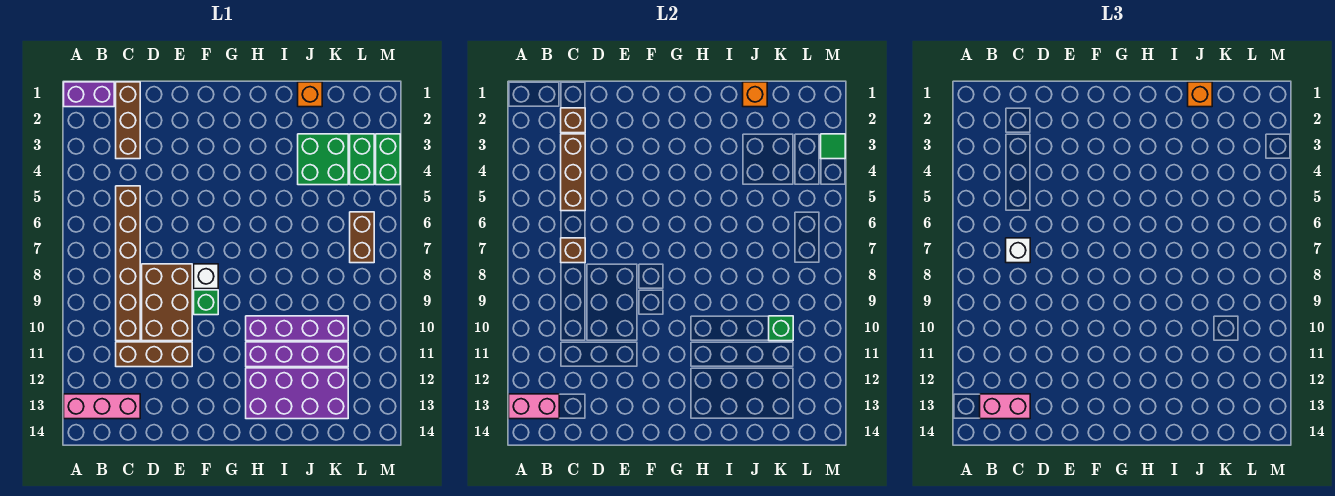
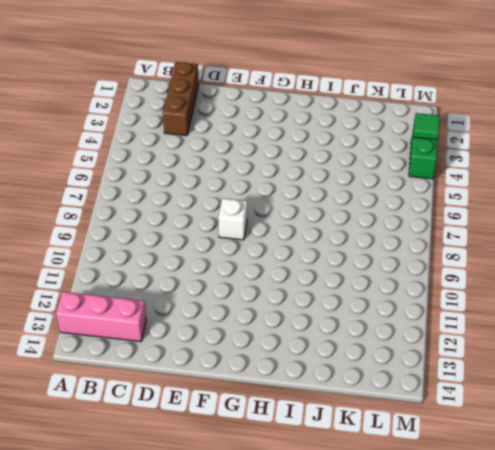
none -> purple 1x2 brick [64,82,114,107]
none -> brown 1x6 brick [116,186,140,341]
none -> brown 1x3 brick [116,342,192,367]

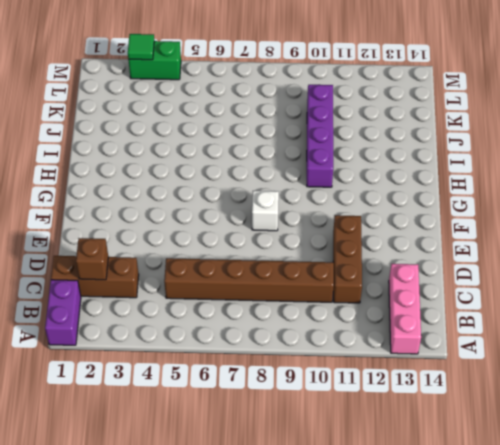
none -> brown 2x3 brick [142,264,192,341]
none -> green 1x1 brick [194,290,218,315]
none -> purple 1x4 brick [246,342,348,367]

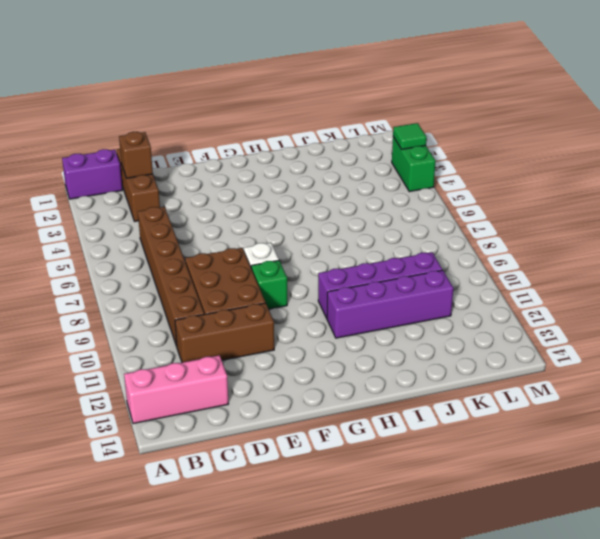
none -> purple 2x4 brick [246,368,348,419]
none -> orange 1x1 brick [298,82,322,107]
none -> green 2x2 brick [298,134,348,185]

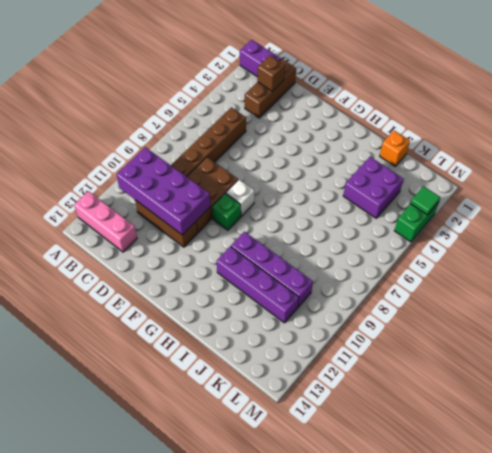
purple 2x4 brick [116,147,210,235] -> purple 2x4 brick moved to [246,368,348,419]
purple 2x2 brick [343,157,403,218] -> green 2x2 brick [298,134,348,185]
none -> green 1x2 brick [350,134,374,185]
none -> brown 1x2 brick [350,212,374,263]
none -> pink 1x2 brick [509,394,559,419]

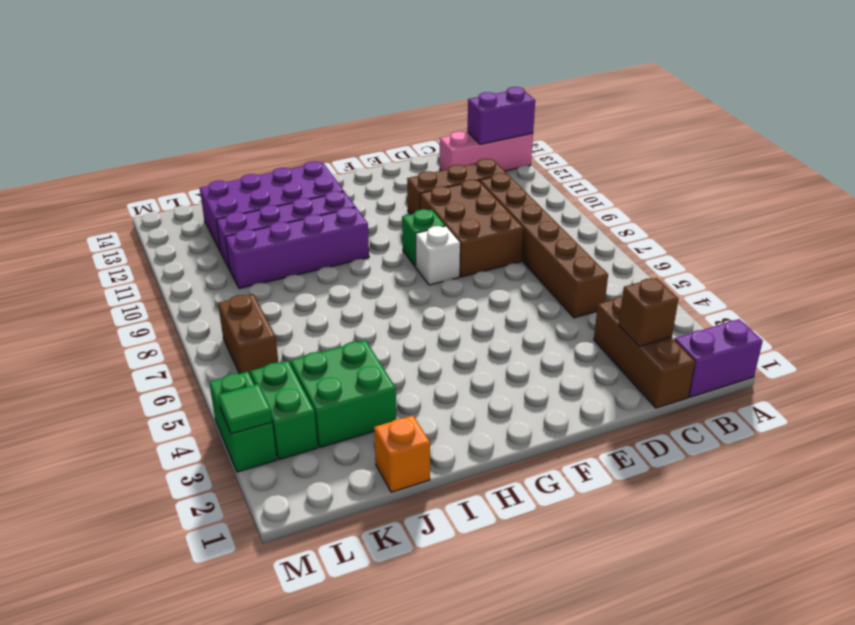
purple 1x2 brick [467,87,535,144] -> pink 1x2 brick [509,394,559,419]
none -> brown 1x3 brick [561,134,585,211]
none -> brown 1x1 brick [561,238,585,263]
none -> orange 1x1 brick [743,82,767,107]

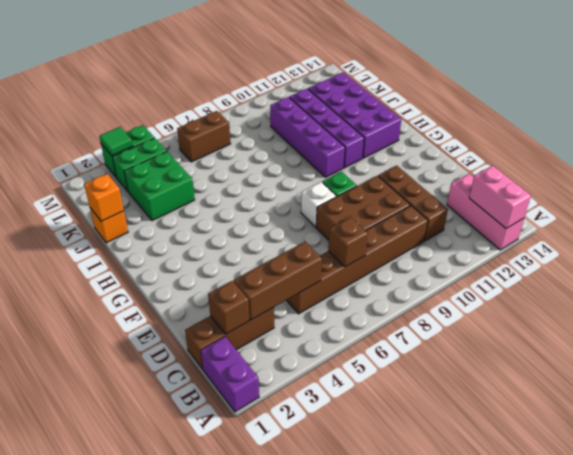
none -> green 1x1 brick [769,316,793,341]
none -> pink 1x2 brick [980,394,1030,419]
none -> white 1x1 brick [1006,238,1030,263]

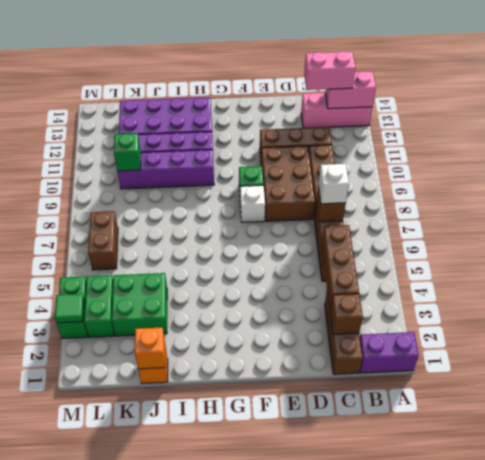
none -> orange 1x1 brick [1188,82,1212,107]

